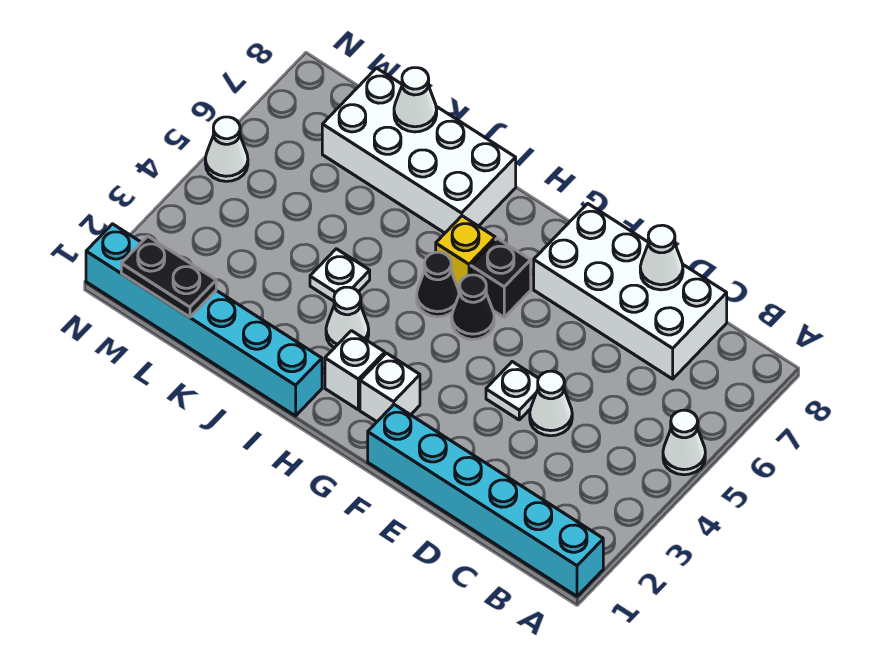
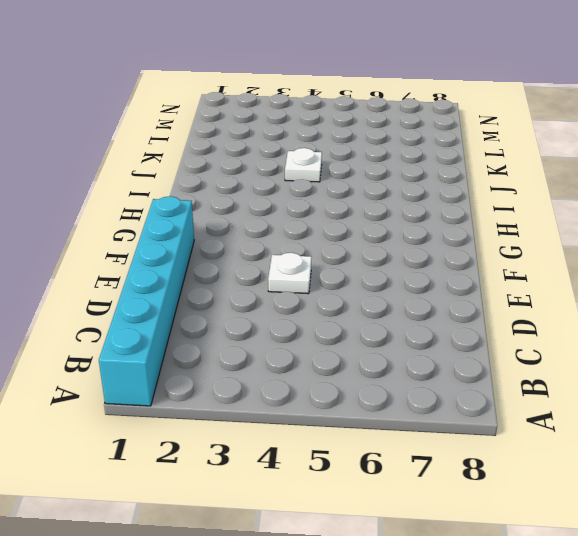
none -> white 1x1 cone [663,410,705,475]
none -> white 2x4 brick [534,203,727,379]
none -> white 1x1 cone [530,371,572,436]

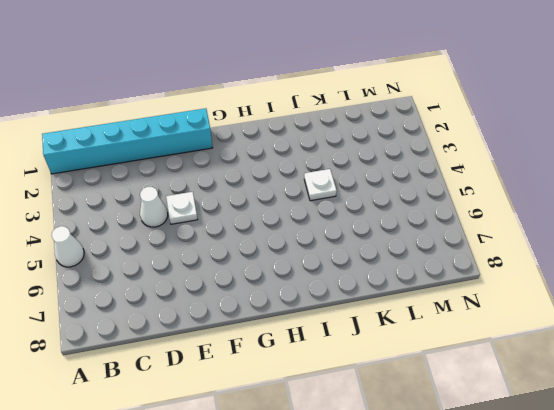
none -> white 2x4 brick [534,203,727,379]
none -> white 1x1 brick [360,353,420,422]
none -> black 1x1 cone [452,275,494,339]

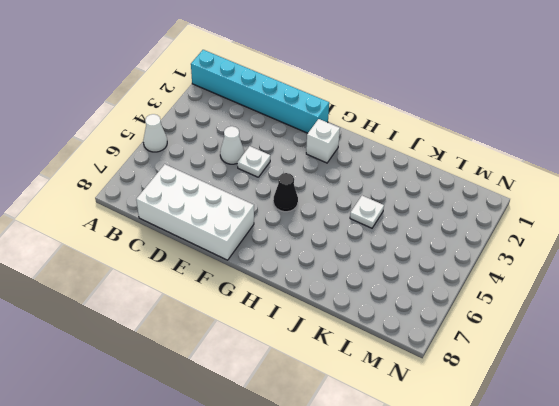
none -> black 1x1 brick [471,238,531,317]
none -> white 1x1 brick [325,331,385,410]
none -> black 1x1 cone [417,252,459,317]

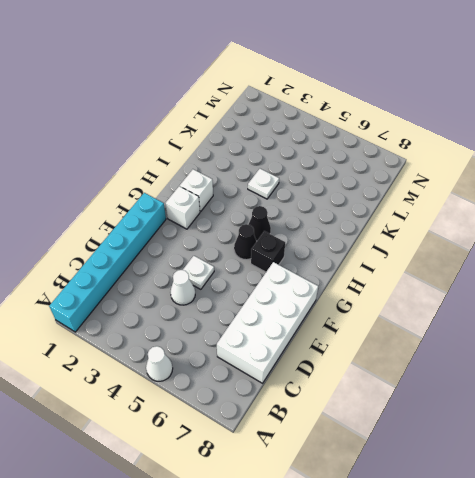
none -> yellow 1x1 brick [436,216,495,289]
none -> cyan 1x6 brick [86,224,322,416]
none -> white 1x1 cone [326,287,369,348]

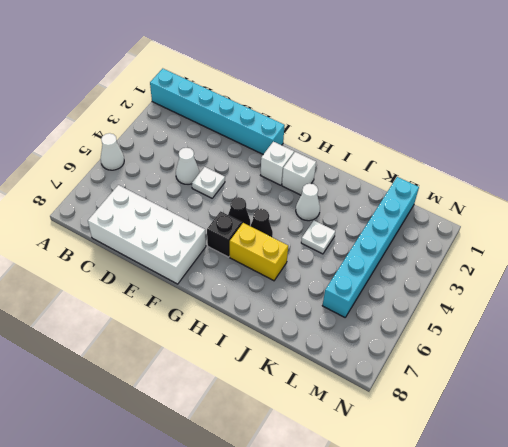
yellow 1x2 brick [230,223,288,281] -> yellow 1x1 brick [436,216,495,289]
cyan 1x6 brick [322,177,419,317] -> cyan 1x6 brick turned to [86,224,322,416]
none -> white 2x4 brick [322,68,516,233]
none -> white 1x1 cone [205,117,248,181]
none -> white 1x1 cone [640,225,683,290]

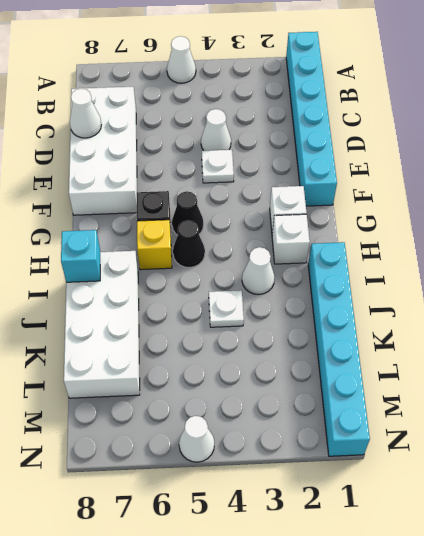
cyan 1x1 brick [61,230,100,282] -> none
none -> white 1x1 cone [394,68,437,132]
none -> black 1x2 plate [121,236,216,317]

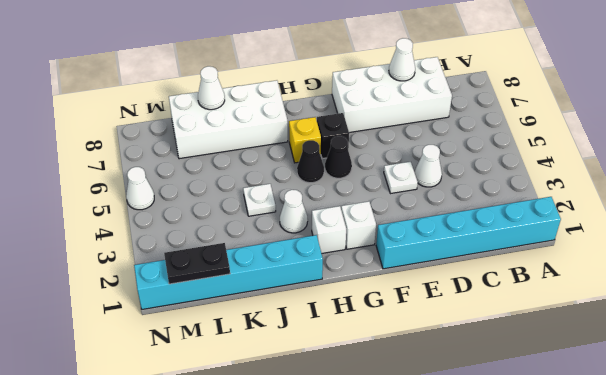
none -> white 1x1 cone [663,410,705,475]

